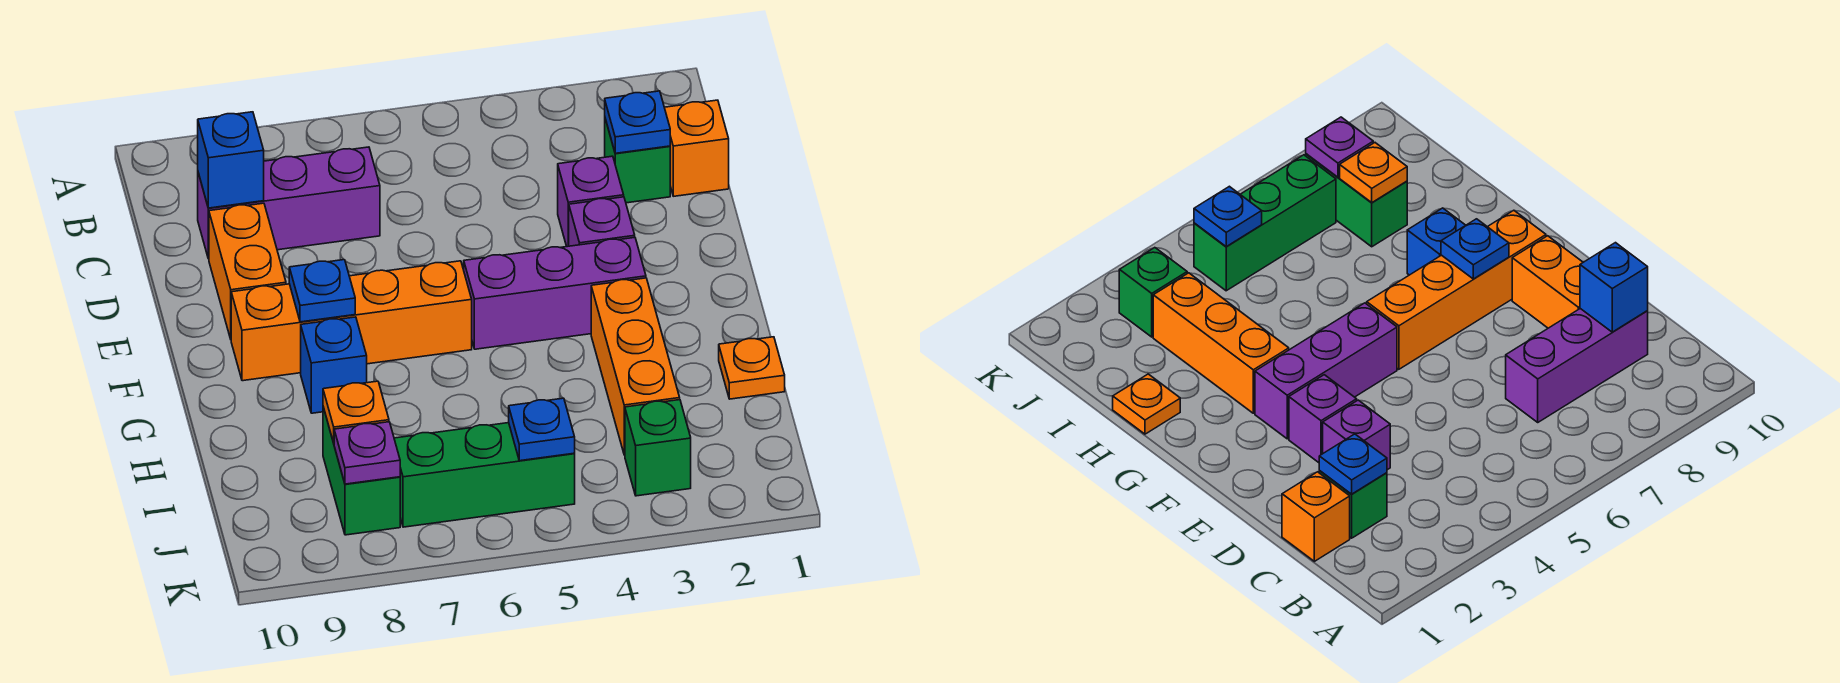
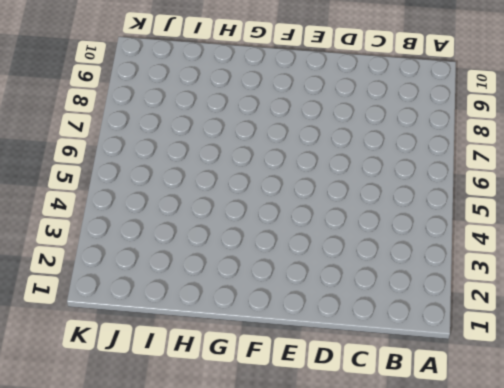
none -> orange 1x1 brick [664,100,729,196]
none -> green 1x1 brick [605,119,670,203]
none -> purple 1x3 brick [198,147,380,259]

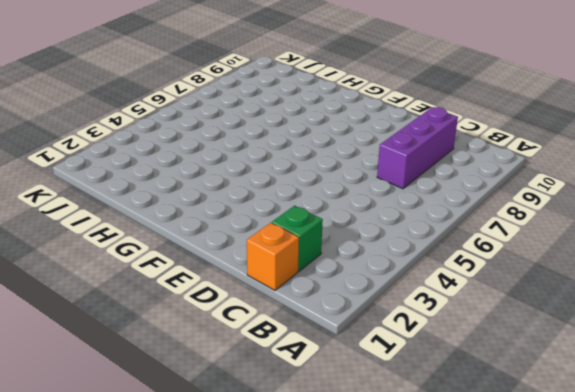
none -> purple 1x1 brick [558,156,624,247]
none -> orange 1x2 brick [209,203,286,339]
none -> purple 1x1 brick [569,197,635,246]

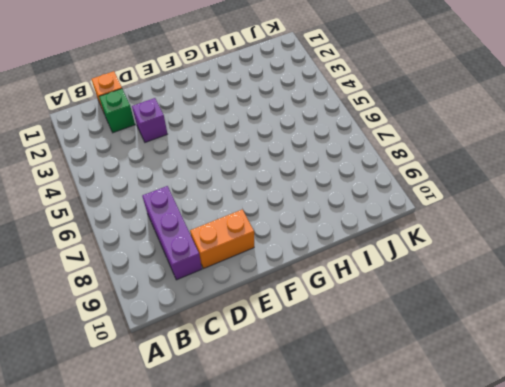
none -> purple 1x1 brick [569,197,635,246]
none -> purple 1x3 brick [464,238,646,349]
none -> orange 1x4 brick [231,261,472,381]

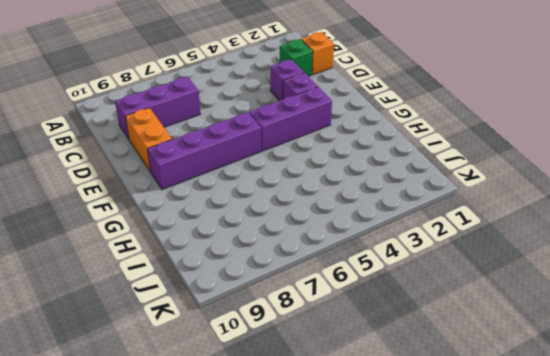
purple 1x4 brick [147,112,261,190] -> orange 1x4 brick [231,261,472,381]
none -> orange 1x3 brick [591,278,680,455]
none -> blue 1x1 brick [301,317,367,413]
none -> orange 1x1 plate [719,337,785,399]

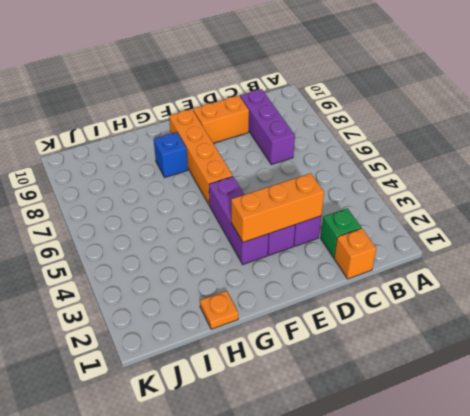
orange 1x3 brick [231,173,324,242] -> orange 1x3 brick moved to [591,278,680,455]
none -> green 1x2 brick [323,407,400,535]
none -> green 1x1 brick [625,400,691,496]
none -> green 1x3 brick [394,423,575,527]

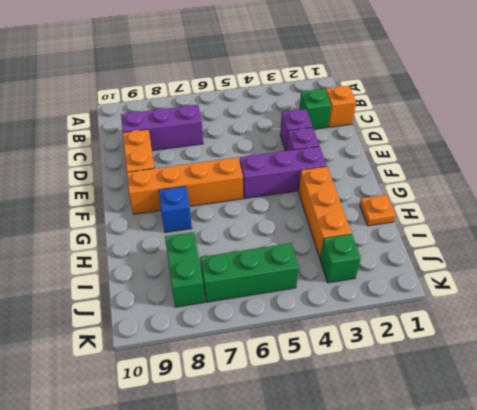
none -> blue 1x1 plate [605,91,670,153]
none -> blue 1x1 brick [198,112,264,208]
none -> blue 1x1 plate [289,260,355,322]

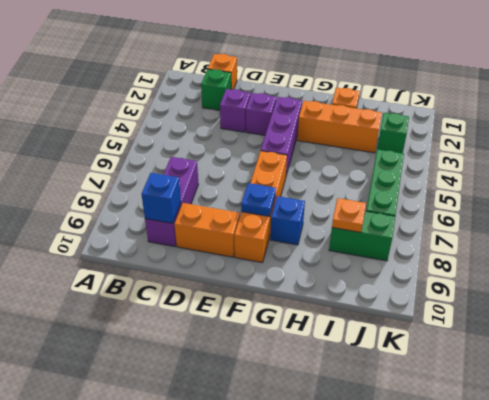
none -> blue 1x1 plate [605,91,670,153]
none -> blue 1x1 plate [509,398,575,461]
none -> purple 1x1 plate [334,422,400,484]

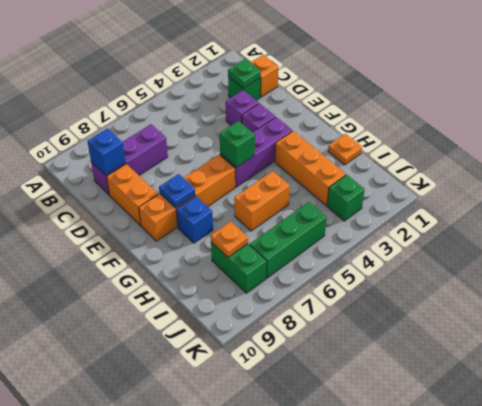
green 1x1 plate [228,59,261,88] -> blue 1x1 plate [605,91,670,153]
green 1x1 brick [220,121,255,167] -> none
orange 1x2 brick [234,171,290,231] -> none
none -> blue 1x1 plate [509,398,575,461]
none -> purple 1x1 plate [334,422,400,484]

